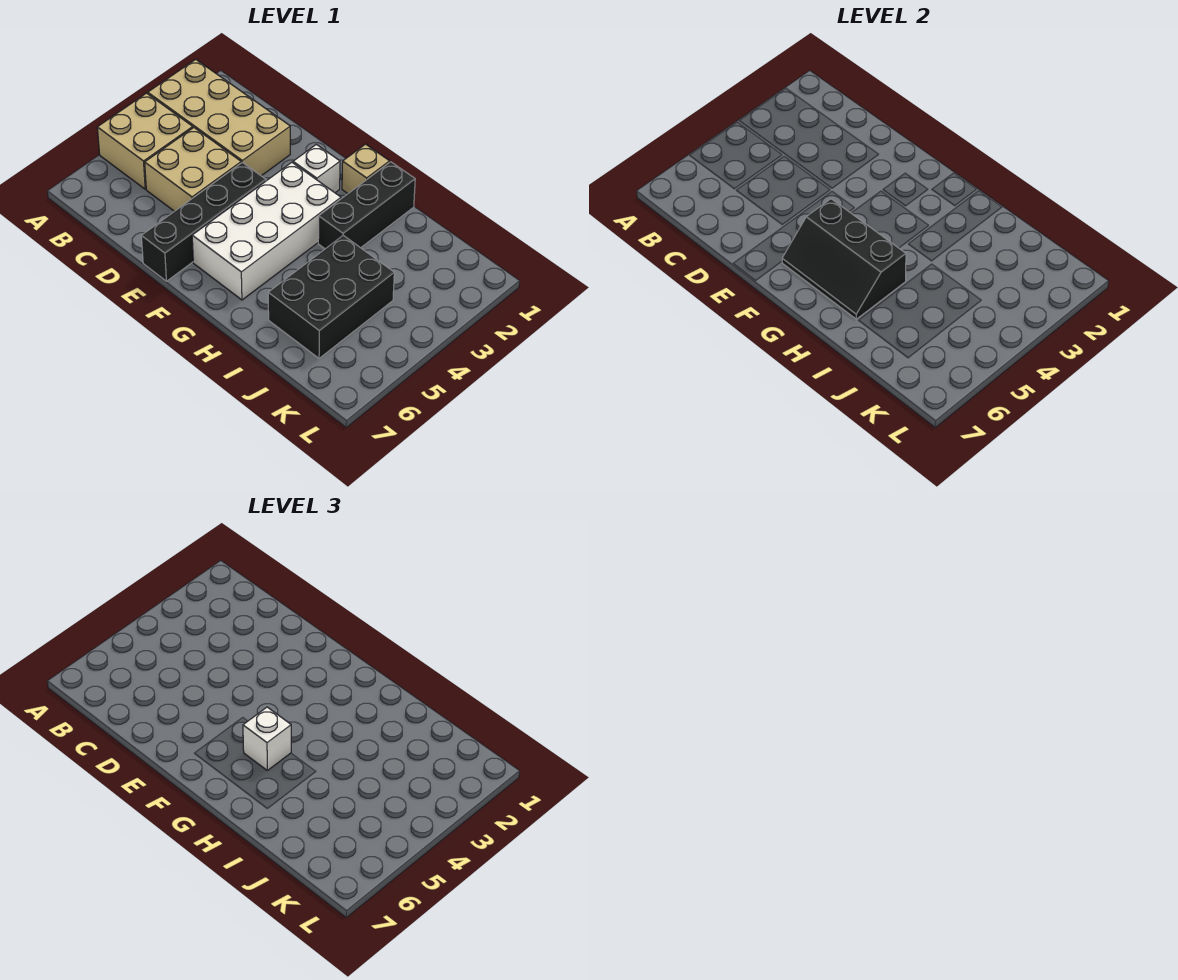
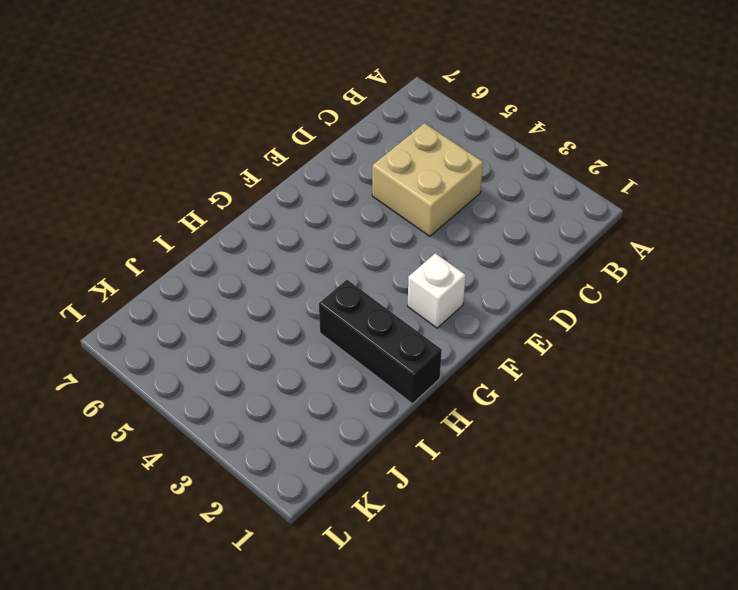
none -> tan 2x4 brick [148,59,290,176]
none -> tan 2x2 brick [97,93,193,189]

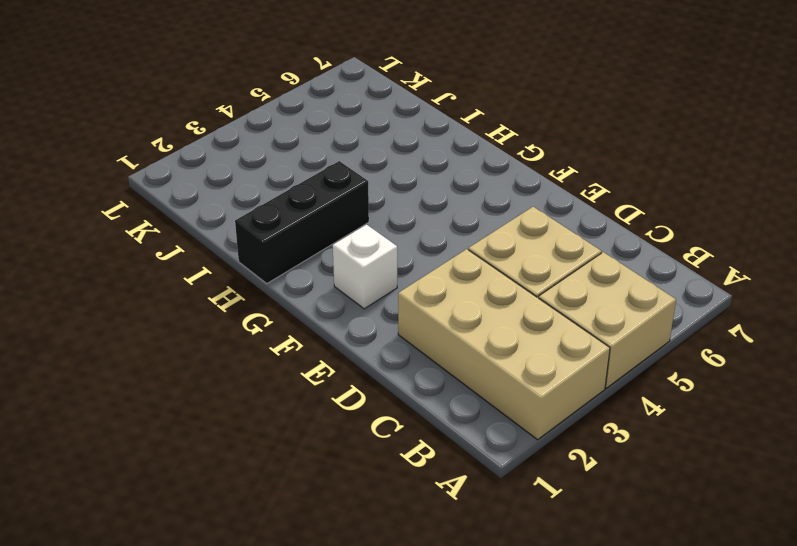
none -> black 1x4 brick [141,162,266,281]
none -> white 2x4 brick [192,162,341,300]

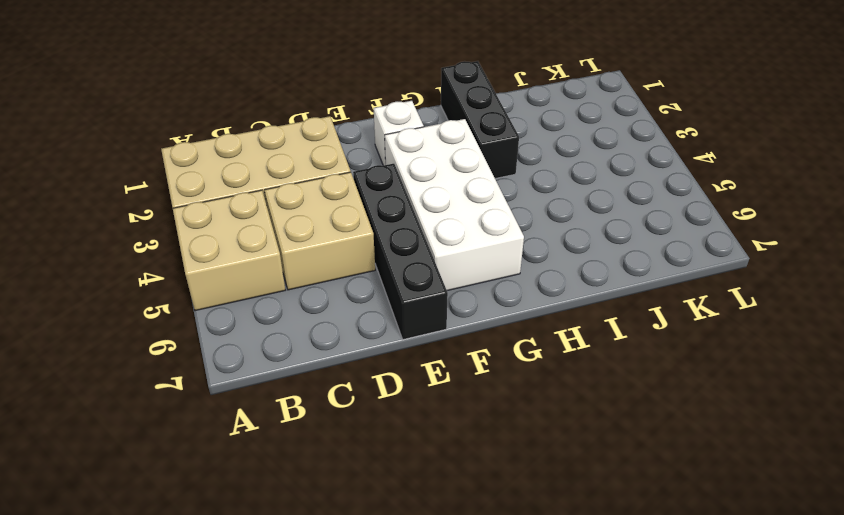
none -> tan 1x1 brick [342,144,390,193]
none -> black 2x3 brick [268,235,394,358]

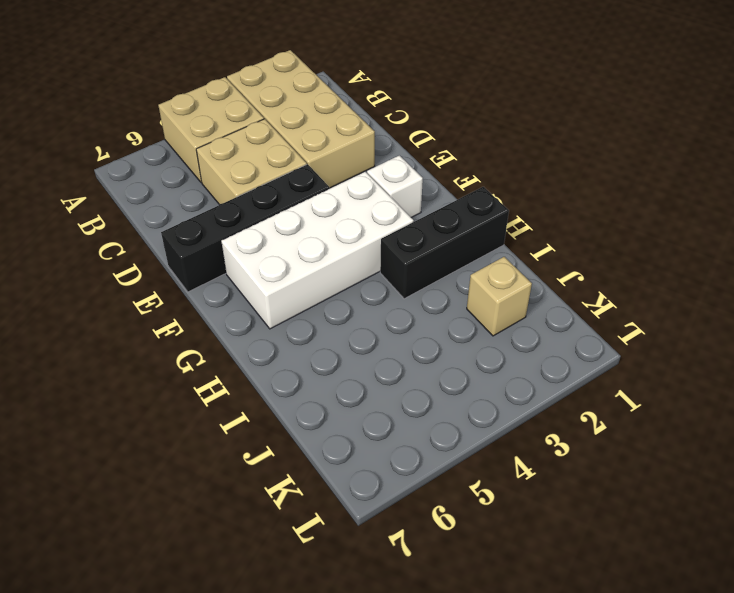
tan 1x1 brick [467,257,532,336] -> tan 1x1 brick moved to [342,144,390,193]
none -> black 2x3 brick [268,235,394,358]
none -> black 2x3 slope [782,199,906,319]

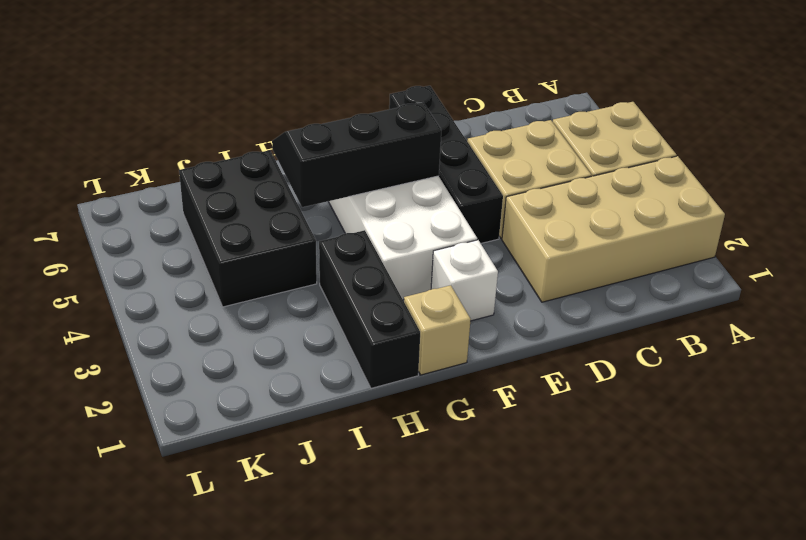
none -> white 1x1 brick [243,707,291,770]

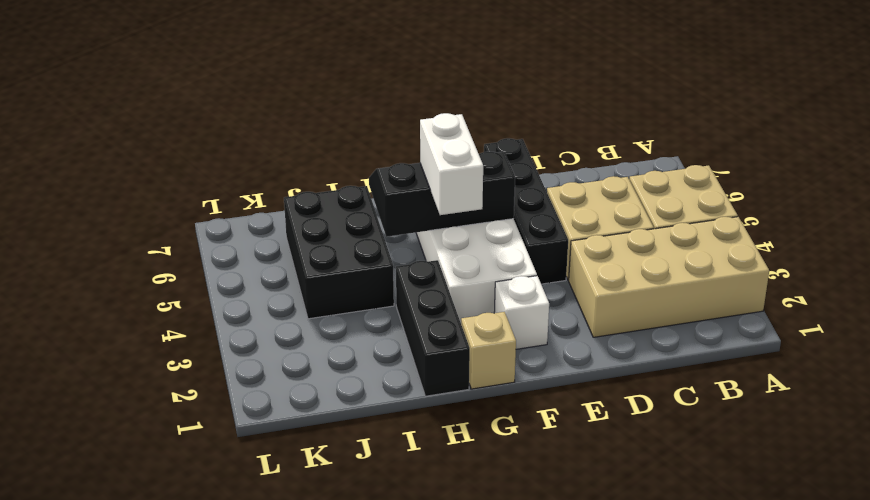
white 1x2 brick [420,113,483,215] -> white 1x1 brick [243,707,291,770]

